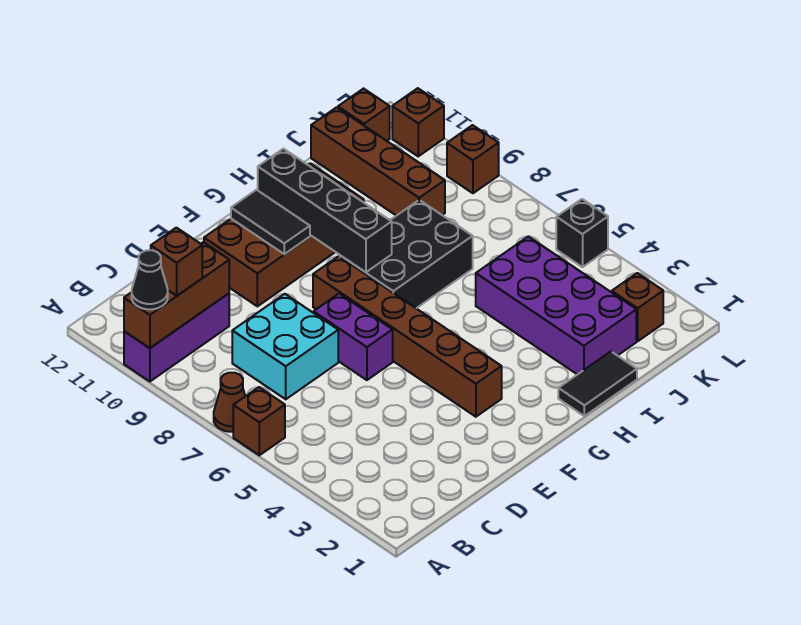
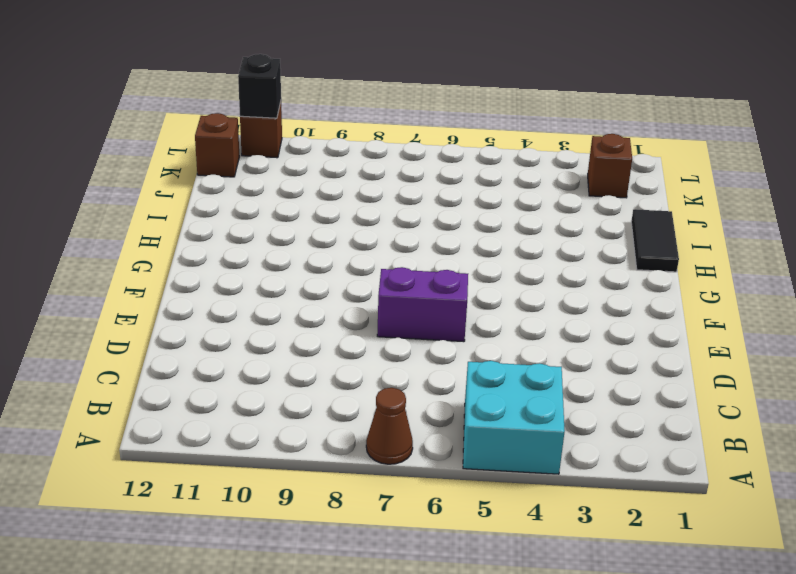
cyan 2x2 brick [463,361,565,474] -> cyan 2x2 brick moved to [232,294,338,399]
black 1x1 brick [238,54,281,118] -> black 1x1 brick moved to [556,199,608,267]
none -> brown 1x1 brick [233,387,285,455]
none -> purple 1x3 brick [124,293,229,381]
none -> brown 2x4 brick [204,163,364,306]

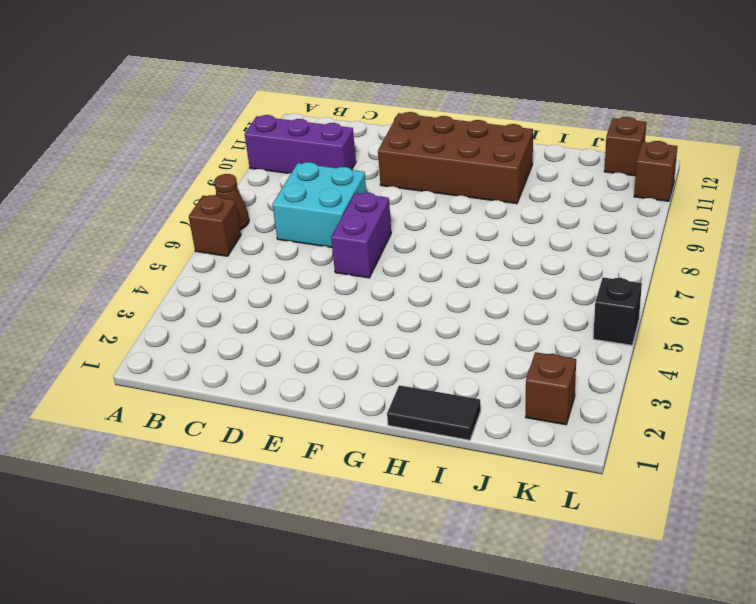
none -> brown 1x6 brick [313,256,502,417]
none -> black 2x3 brick [340,200,473,308]
none -> purple 2x4 brick [476,236,636,375]

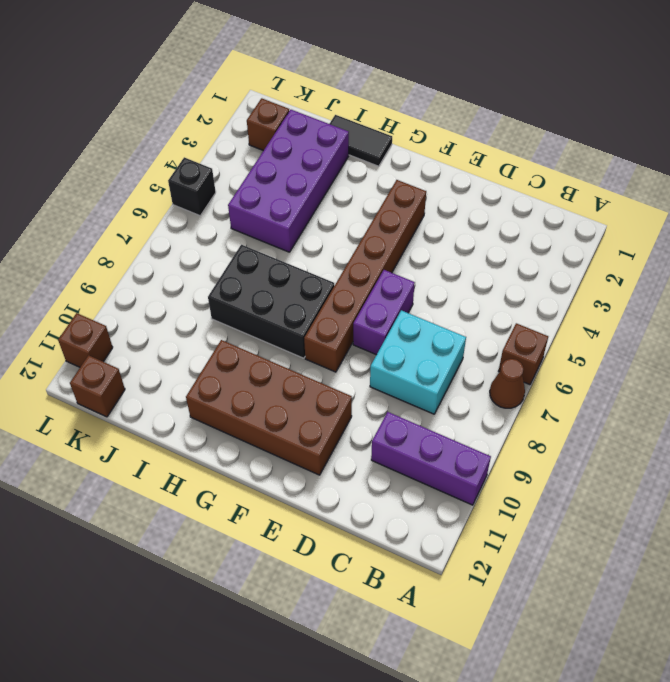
none -> brown 1x4 brick [311,107,445,216]
none -> brown 1x1 brick [447,125,499,193]
none -> brown 1x3 brick [124,242,229,348]

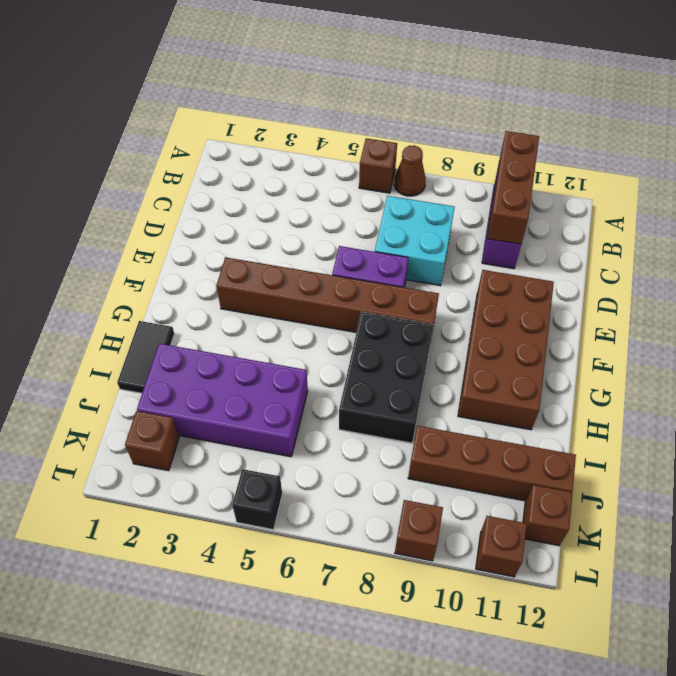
none -> black 1x2 tile [231,190,310,254]
none -> black 1x4 brick [258,149,392,272]
none -> black 1x1 cone [132,250,168,309]

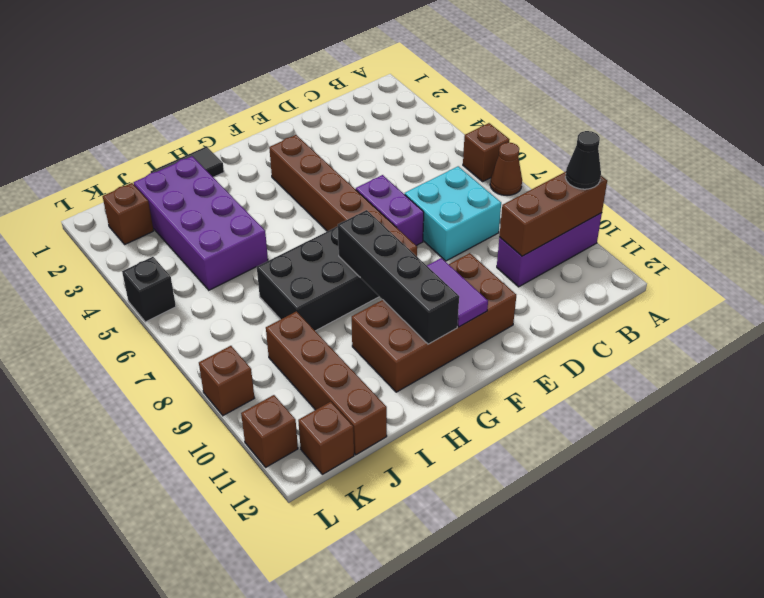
purple 1x2 tile [427,258,488,327] -> black 1x2 tile [231,190,310,254]
none -> brown 1x1 brick [151,228,202,296]

